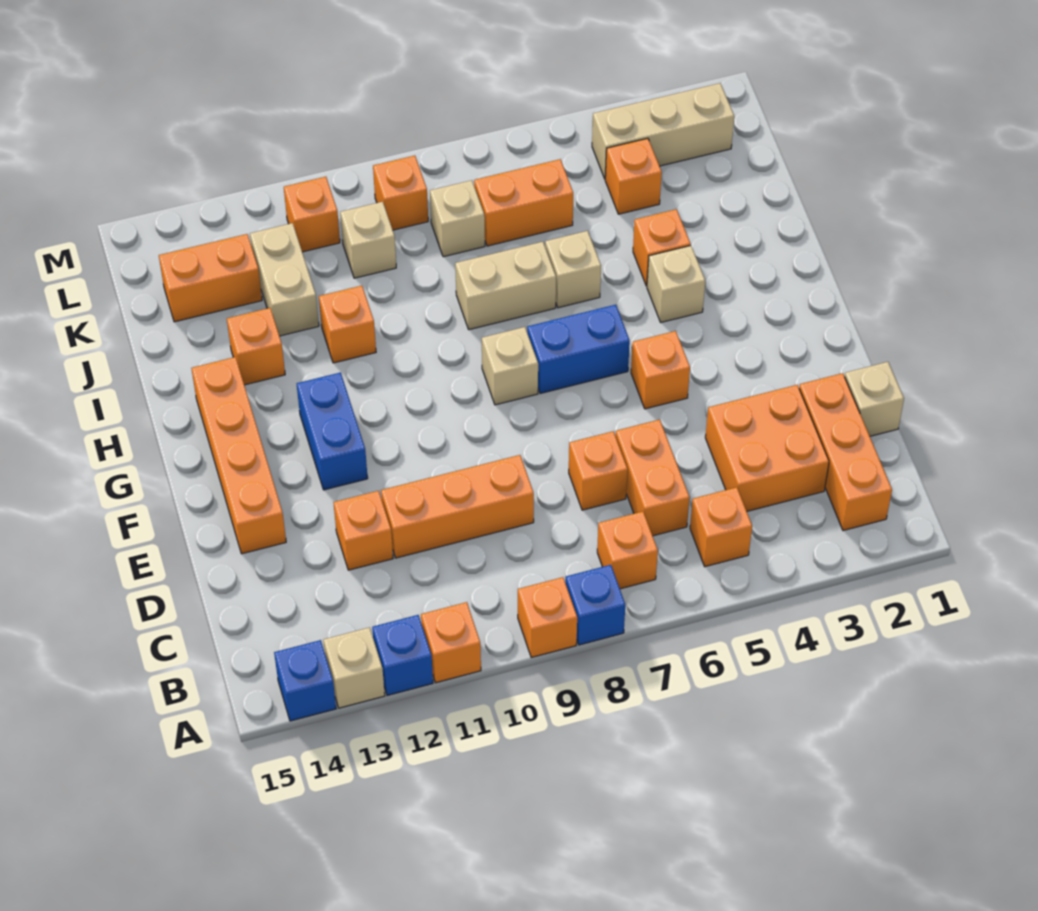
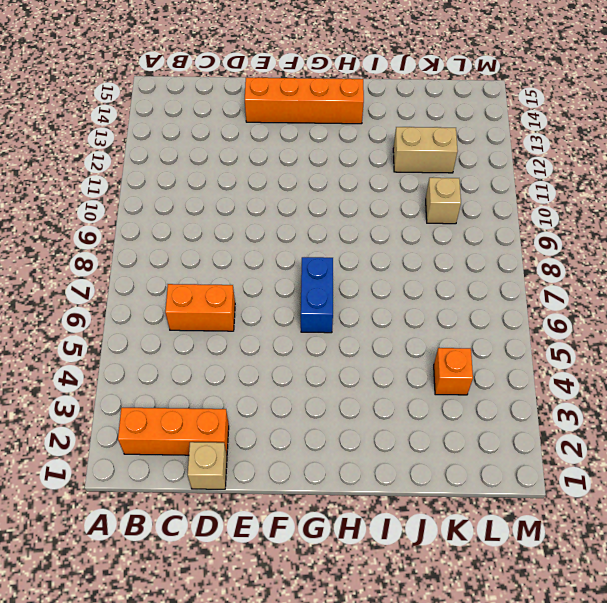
none -> blue 1x1 brick [565,565,625,645]
none -> orange 1x1 brick [518,577,577,658]
none -> orange 1x1 brick [421,602,481,683]
none -> blue 1x1 brick [372,615,433,695]

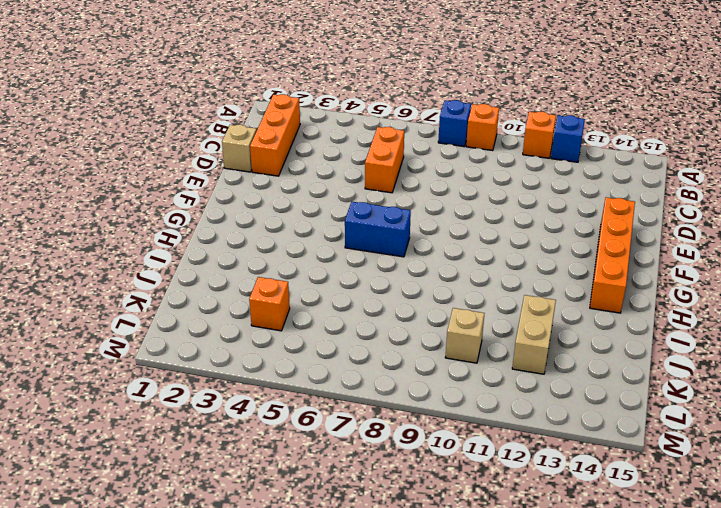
none -> tan 1x1 brick [323,627,385,708]
none -> blue 1x1 brick [274,640,336,721]
none -> orange 1x1 brick [690,487,752,567]
none -> orange 1x1 brick [597,512,658,589]

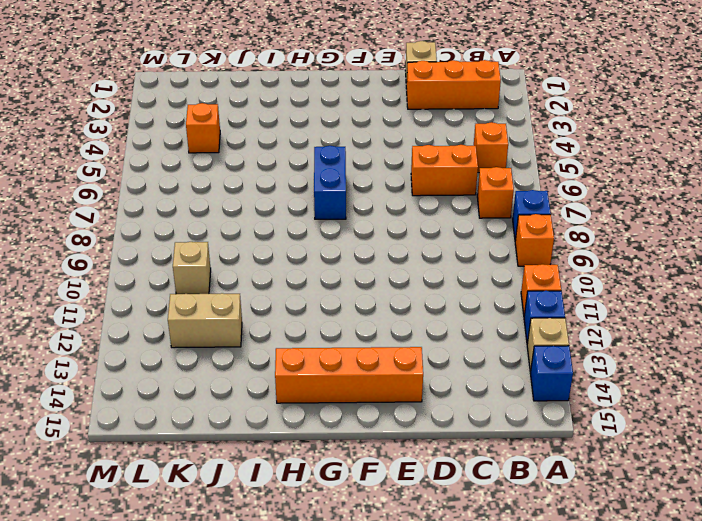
none -> orange 2x2 brick [705,385,829,511]
none -> orange 1x1 brick [569,431,628,510]
none -> orange 1x3 brick [381,455,534,558]
none -> orange 1x1 brick [333,491,393,570]

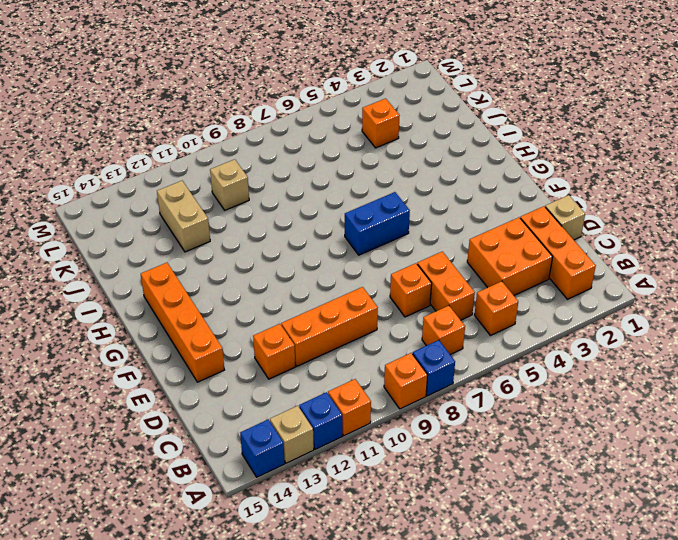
none -> orange 1x1 brick [631,331,690,409]
none -> blue 1x2 brick [297,372,368,490]
none -> tan 1x1 brick [482,327,538,405]
none -> tan 1x1 brick [647,246,705,322]

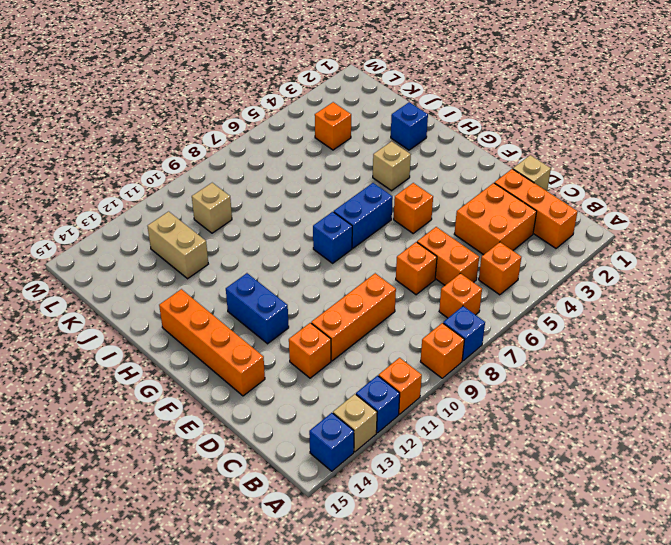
blue 1x1 brick [313,212,352,263] -> tan 1x1 brick [482,327,538,405]
blue 1x1 brick [391,102,428,150] -> none
none -> orange 1x1 brick [633,209,691,286]
none -> tan 1x1 brick [545,231,601,308]
none -> tan 1x2 brick [455,242,556,330]
none -> orange 1x1 brick [319,286,376,363]

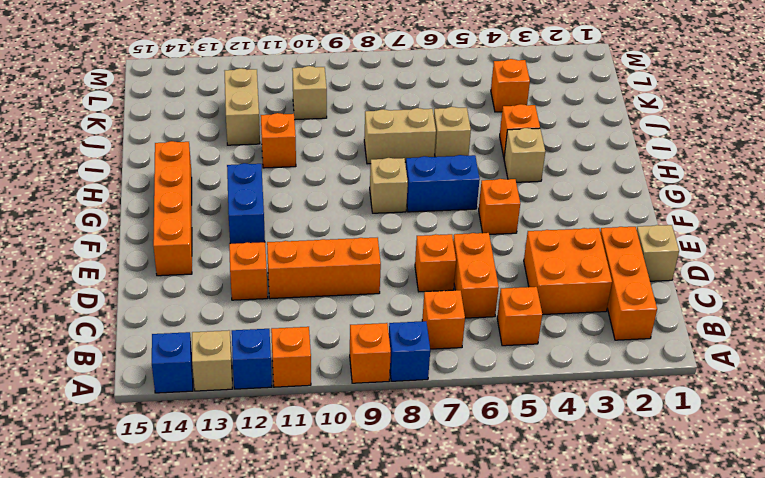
none -> orange 1x1 brick [227,308,285,385]
none -> orange 1x2 brick [474,159,573,246]
none -> tan 1x1 brick [430,180,485,257]
none -> orange 1x2 brick [159,234,262,322]

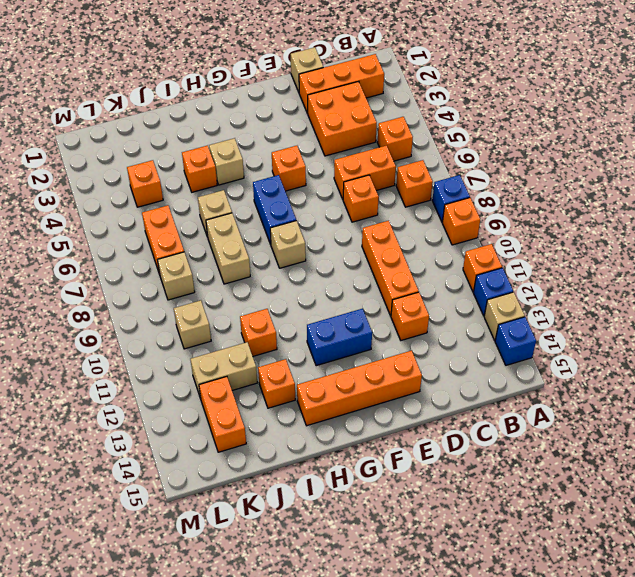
none -> tan 1x3 brick [592,83,734,179]
none -> orange 1x1 brick [373,156,428,230]
none -> orange 1x1 brick [284,177,340,252]

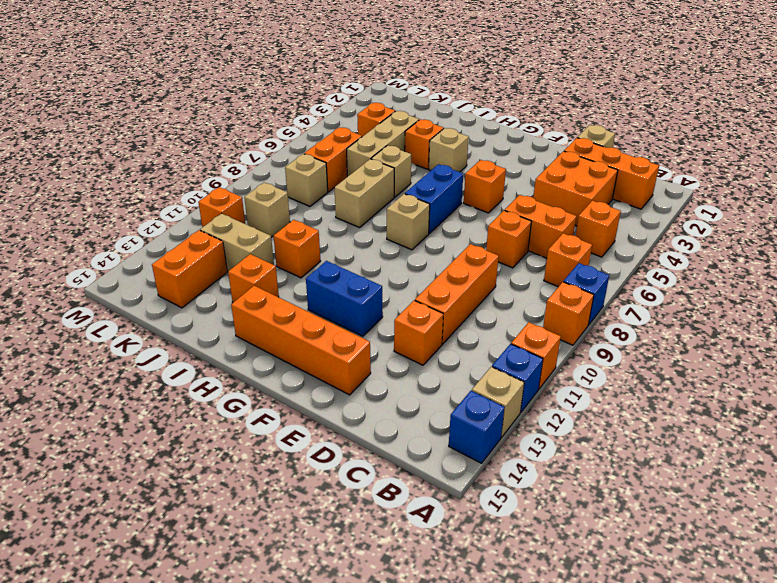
tan 1x3 brick [347,111,419,177] -> tan 1x3 brick moved to [592,83,734,179]
none -> orange 1x1 brick [373,156,428,230]

